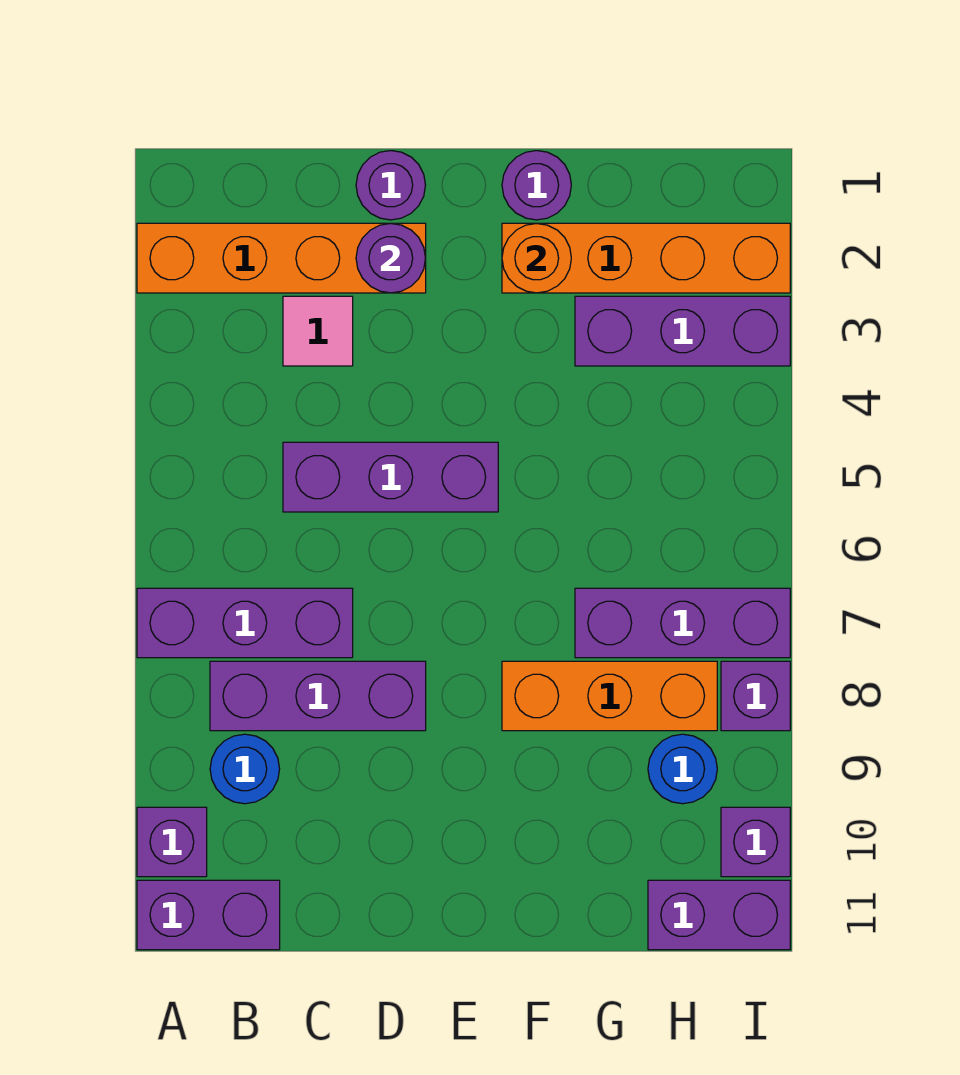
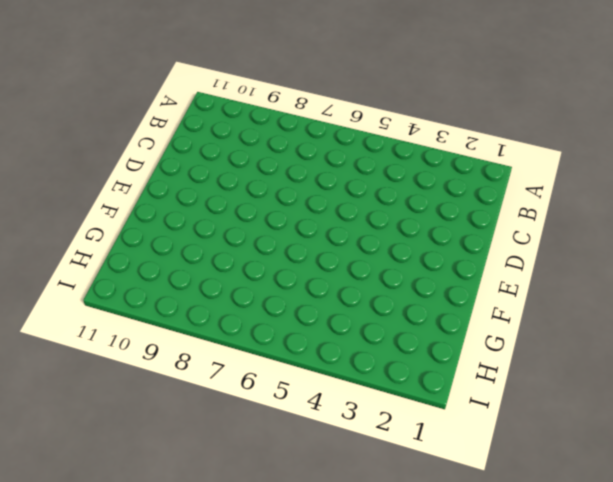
none -> orange 1x4 brick [137,223,426,293]
none -> purple 1x3 brick [137,588,353,658]
none -> purple 1x1 brick [137,807,207,877]

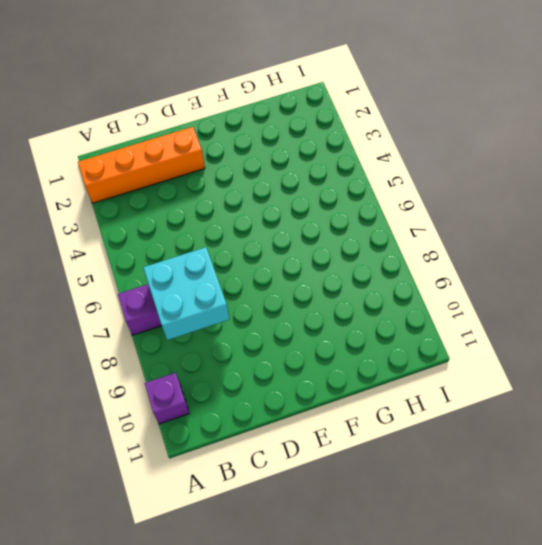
cyan 2x2 brick [143,247,229,340] -> none
none -> purple 1x2 brick [137,880,280,950]
none -> purple 1x3 brick [210,661,426,731]
none -> blue 1x1 round brick [210,734,280,804]

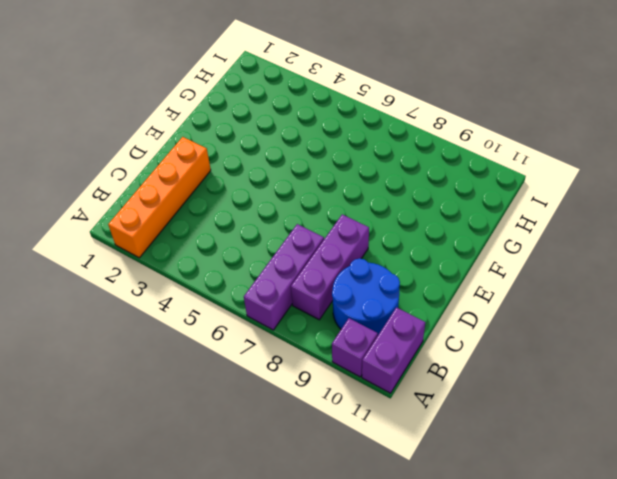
blue 2x2 round brick [332,258,400,335] -> blue 1x1 round brick [210,734,280,804]
none -> pink 1x1 tile [283,296,353,366]
none -> purple 1x3 brick [283,442,498,512]
none -> purple 1x1 round brick [356,151,425,220]

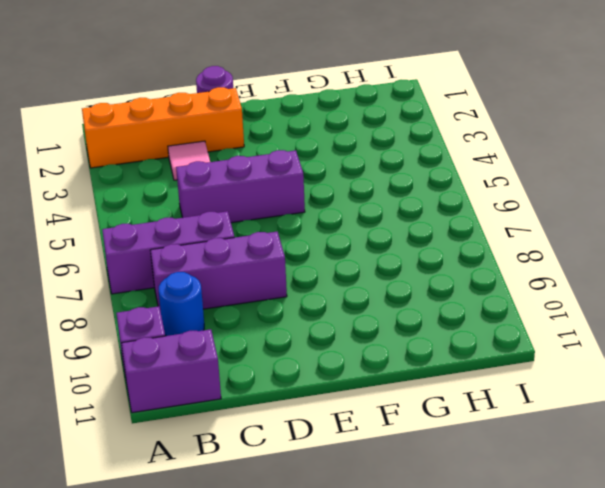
none -> purple 1x1 round brick [502,151,571,220]
none -> orange 1x4 brick [502,223,790,293]
none -> orange 1x3 brick [502,661,717,731]

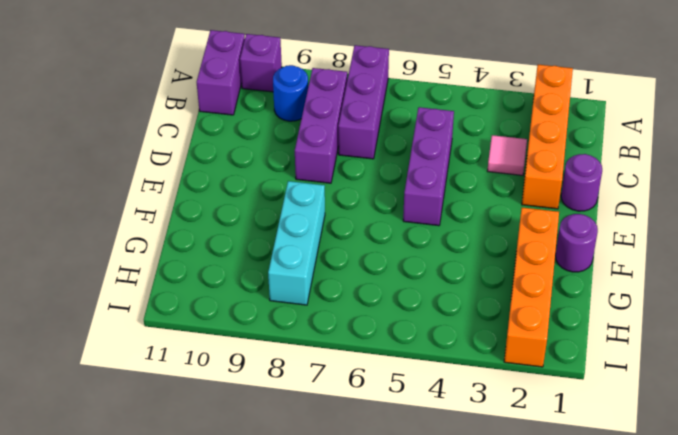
cyan 1x3 brick [268,181,325,305] -> orange 1x3 brick [502,661,717,731]
none -> purple 1x3 brick [575,296,790,366]
none -> purple 1x3 brick [575,588,790,658]
none -> blue 1x1 round brick [648,734,717,804]

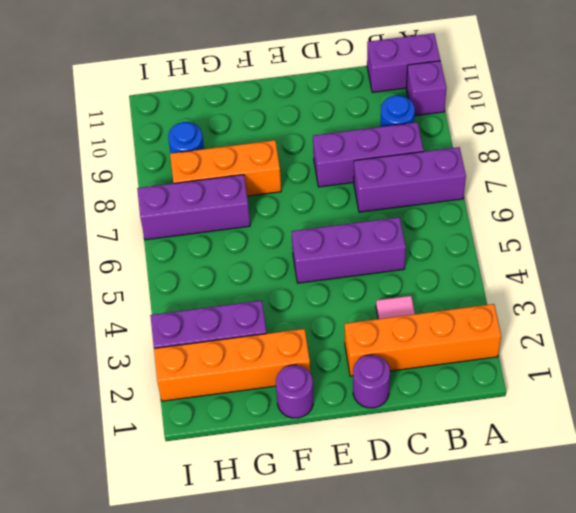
none -> purple 1x2 brick [648,880,790,950]
none -> purple 1x1 brick [721,661,790,731]
none -> purple 1x1 brick [721,807,790,877]

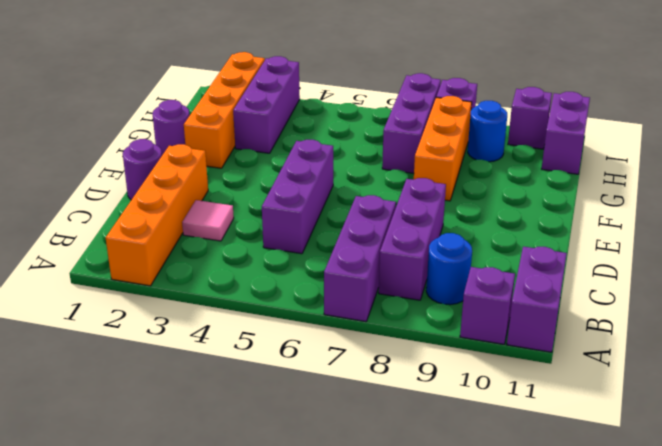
none -> purple 1x1 round brick [356,223,426,293]
none -> orange 1x1 round brick [502,223,571,293]

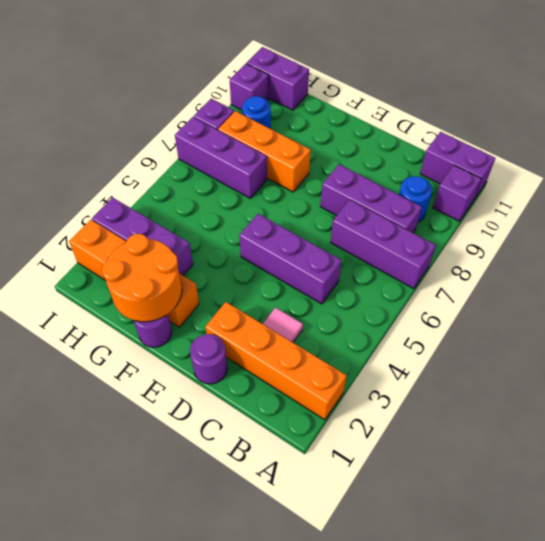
orange 2x2 round brick [102,234,182,322] -> orange 1x1 round brick [502,223,571,293]
none -> purple 1x1 round brick [356,223,426,293]

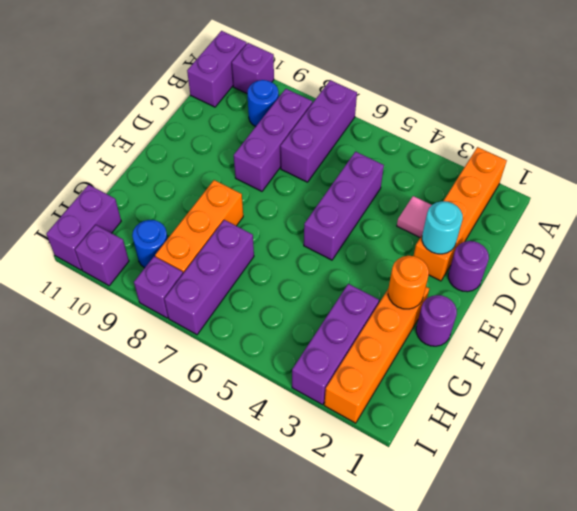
cyan 1x1 round brick [422,201,463,254] -> purple 1x1 round brick [356,223,426,293]

